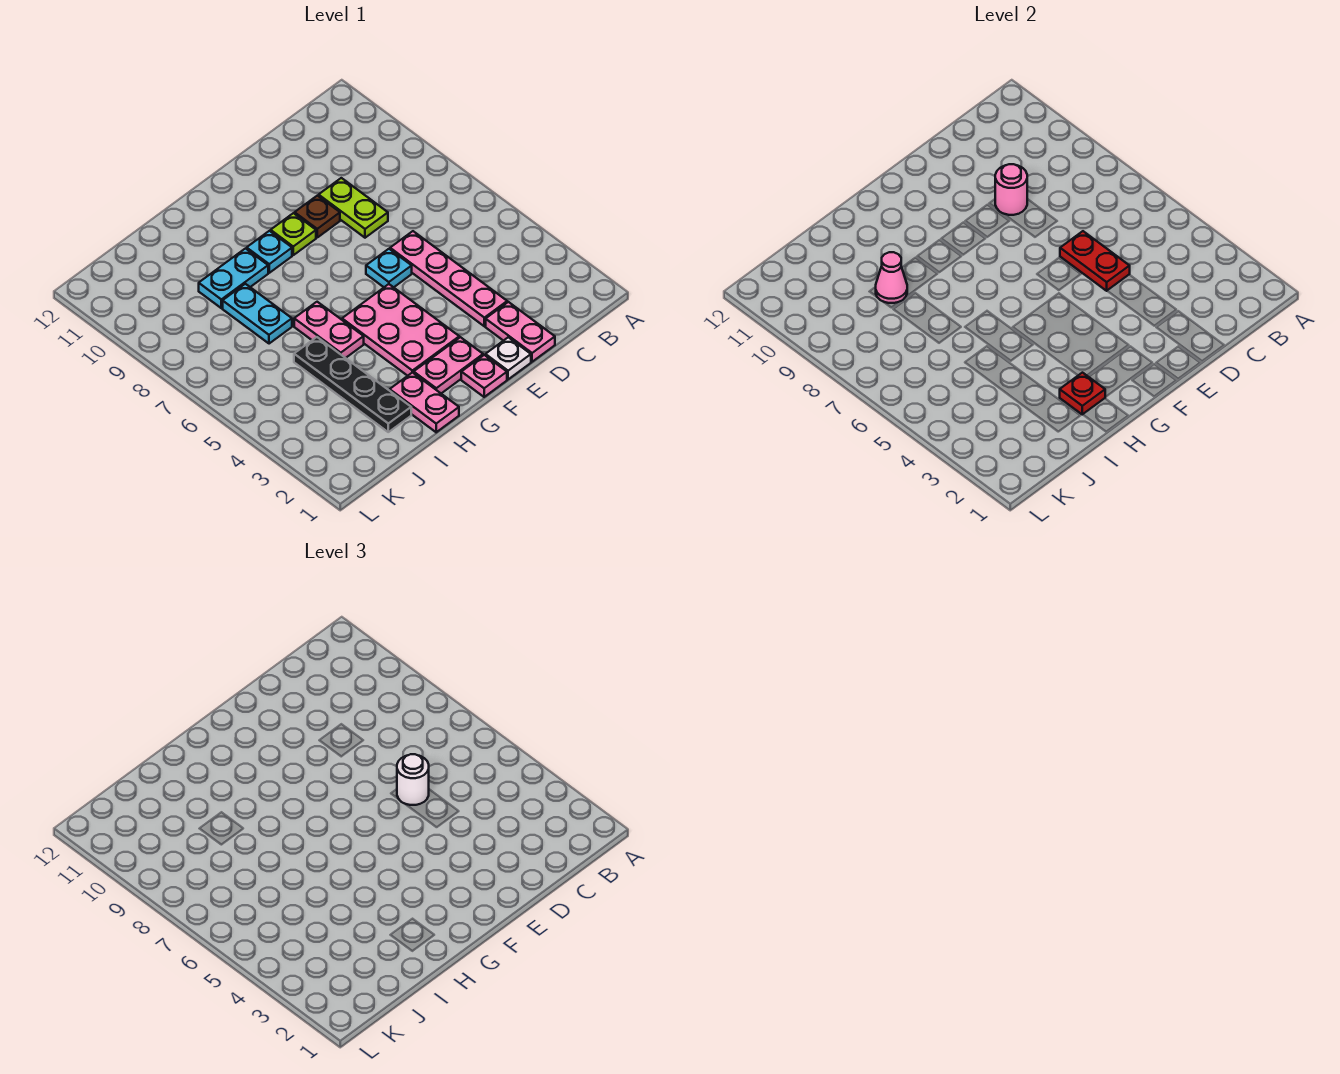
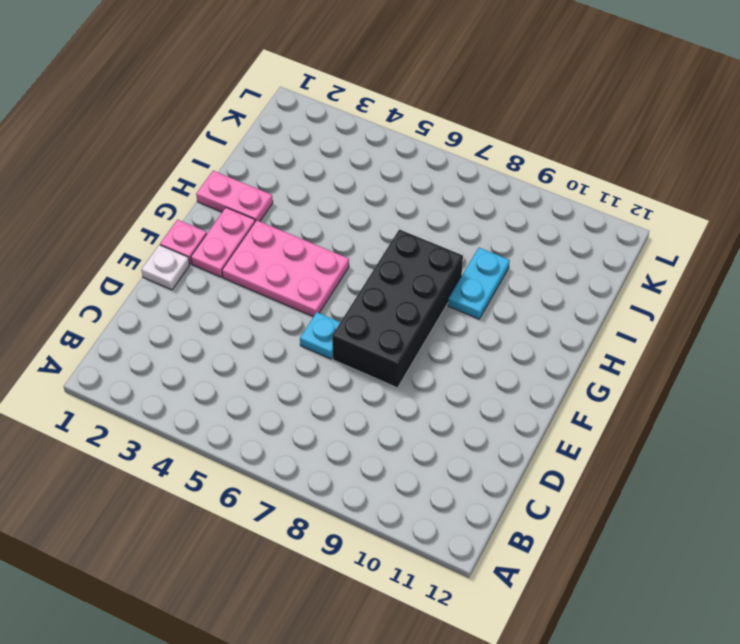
black 2x4 brick [332,229,463,388] -> none
none -> pink 1x2 plate [486,302,555,362]
none -> pink 1x4 plate [390,231,507,326]
none -> lime 1x2 plate [319,178,388,238]

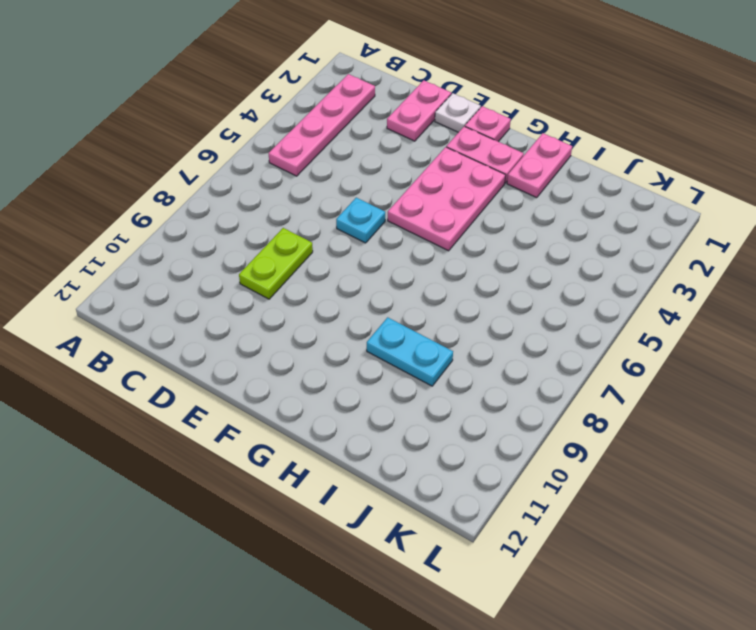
pink 1x4 plate [268,74,375,176] -> pink 1x4 plate moved to [390,231,507,326]
none -> brown 1x1 plate [295,196,340,237]
none -> lime 1x1 plate [271,213,316,255]
none -> cyan 1x1 plate [247,231,292,273]

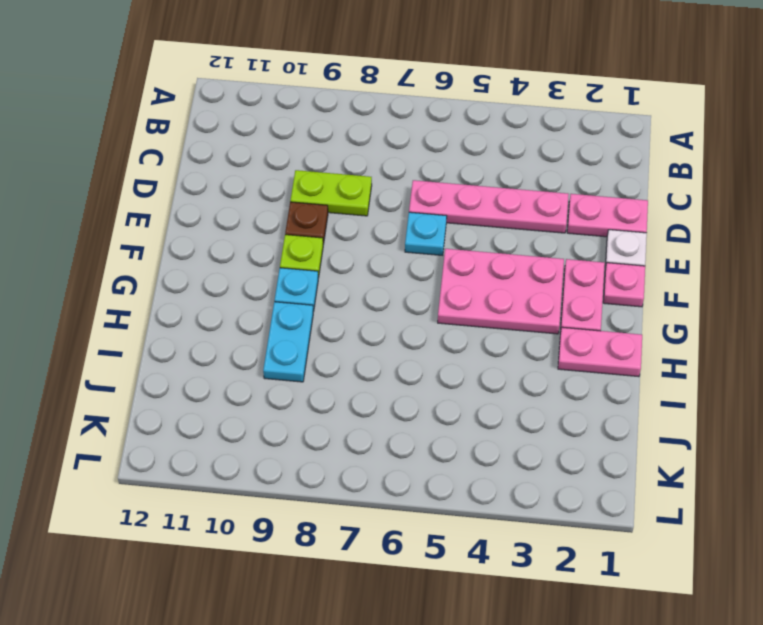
none -> pink 1x2 plate [294,302,364,358]
none -> black 1x4 plate [294,337,411,432]
none -> cyan 1x2 plate [223,284,292,344]

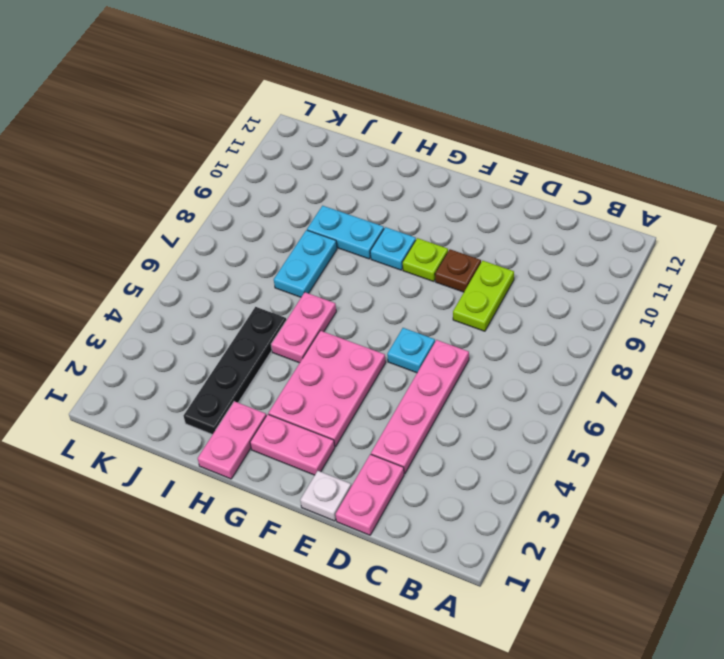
none -> pink 1x1 plate [461,355,507,397]
none -> red 1x2 plate [1060,231,1130,291]
none -> pink 1x1 round brick [995,164,1027,215]

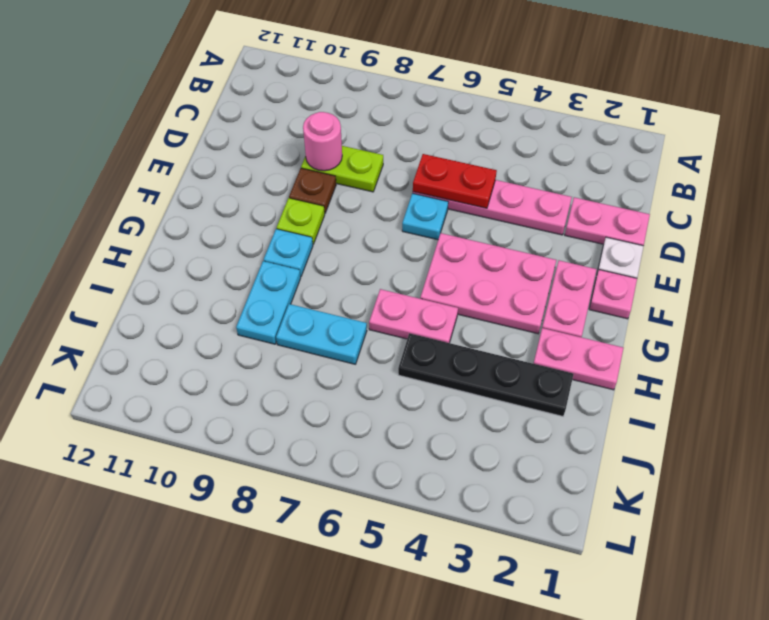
none -> red 1x1 plate [1060,373,1105,415]
none -> pink 1x1 cone [876,252,907,303]
none -> white 1x1 round brick [397,754,429,805]

